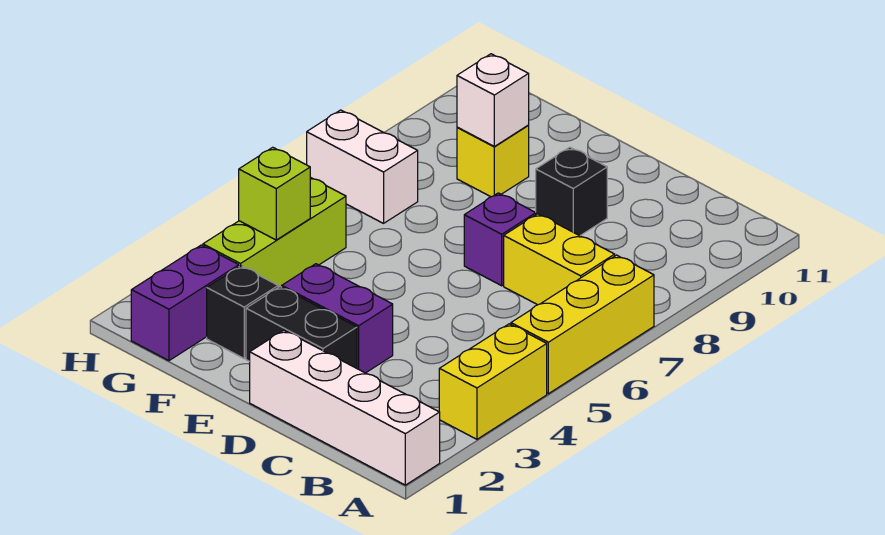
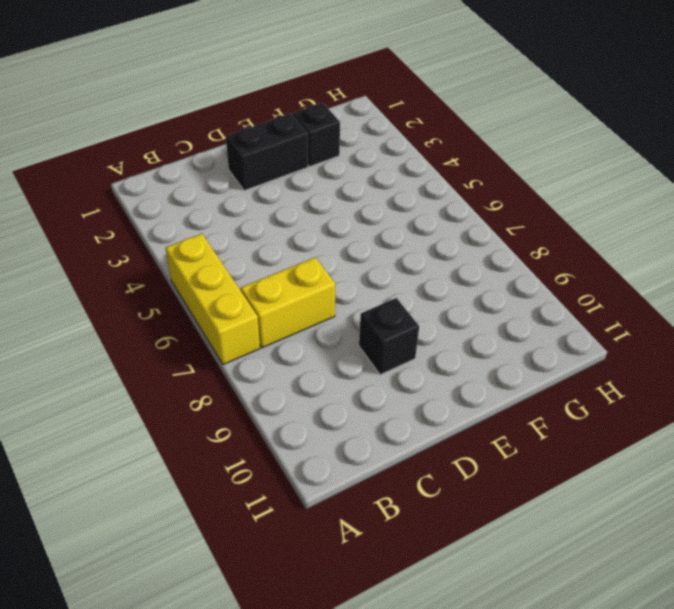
none -> white 1x4 brick [250,330,440,485]
none -> yellow 1x2 brick [439,324,547,439]
none -> purple 1x2 brick [282,264,393,373]

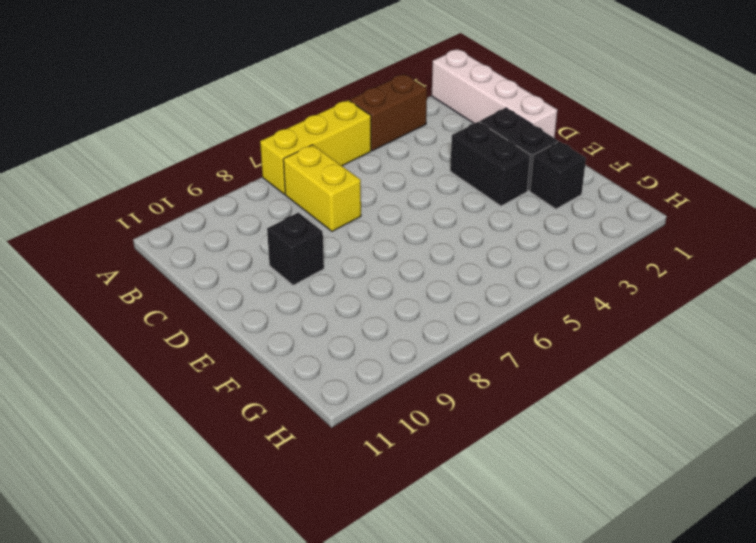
brown 1x2 brick [350,74,427,151] -> yellow 1x2 brick [439,324,547,439]
black 1x2 brick [450,122,531,206] -> purple 1x2 brick [282,264,393,373]
none -> purple 1x1 brick [464,193,536,286]
none -> yellow 1x1 brick [457,126,529,197]
none -> purple 1x2 brick [131,245,239,361]

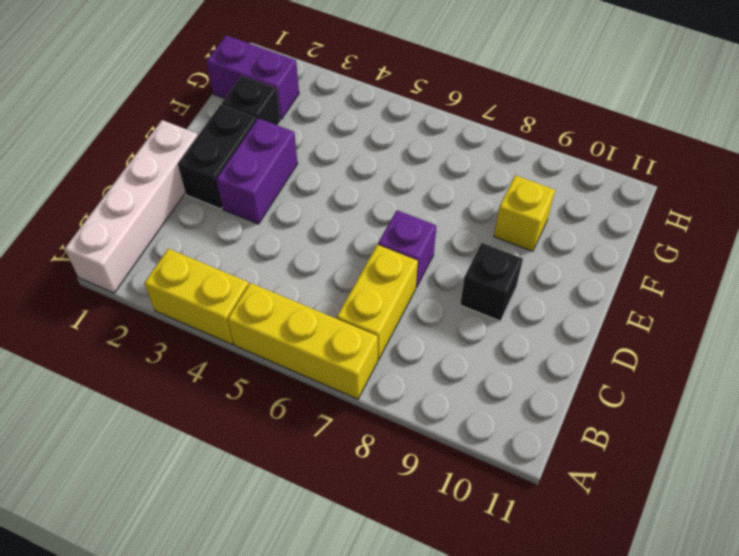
none -> lime 1x3 brick [203,177,346,287]
none -> white 1x2 brick [307,110,418,223]
none -> white 1x1 brick [457,54,529,146]

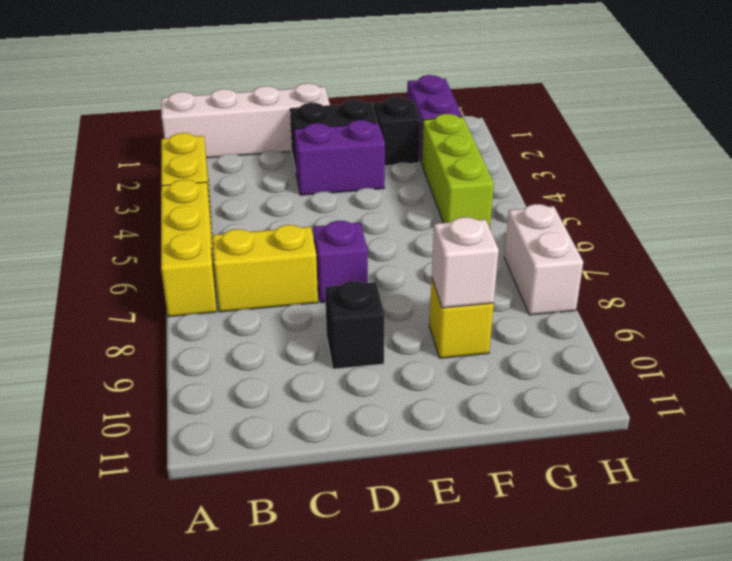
white 1x2 brick [504,204,583,315] -> white 1x2 brick turned to [307,110,418,223]
none -> lime 1x1 brick [239,147,310,240]

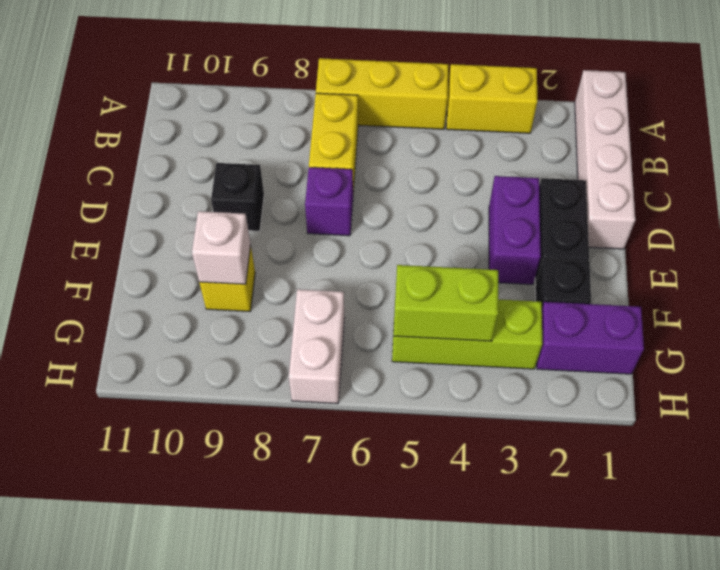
lime 1x2 brick [393,265,498,341] -> lime 1x1 brick [239,147,310,240]

